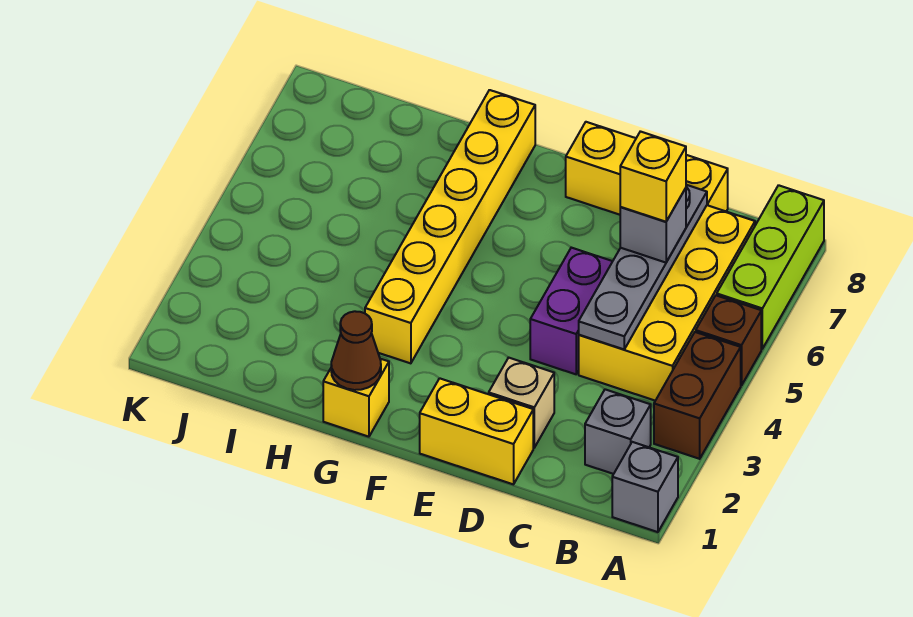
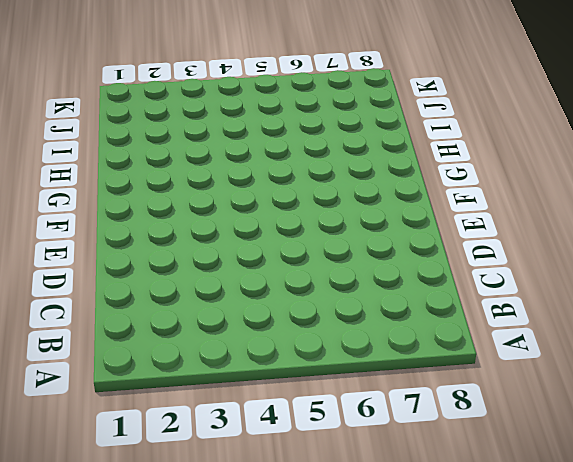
none -> grey 1x1 brick [612,442,678,532]
none -> brown 1x2 brick [654,332,741,459]
none -> brown 1x1 brick [696,295,761,385]

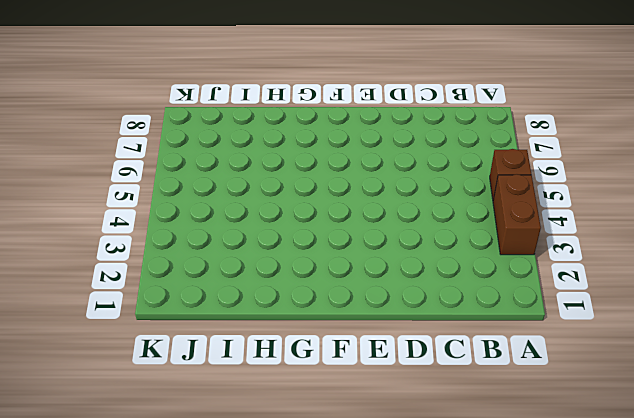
none -> grey 1x1 brick [612,442,678,532]
none -> lime 1x3 brick [717,185,824,349]
none -> grey 1x1 brick [585,389,651,474]

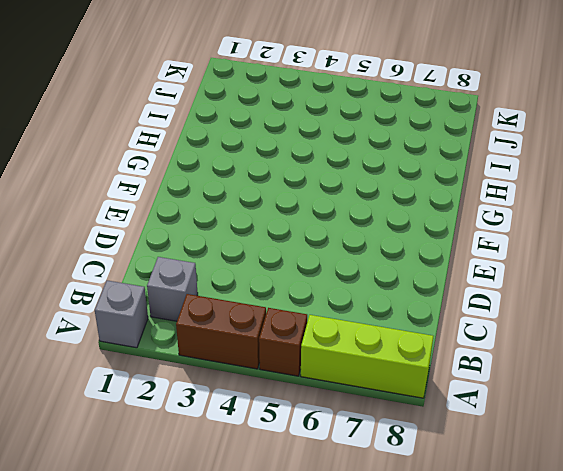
none -> yellow 2x4 brick [579,205,755,401]
none -> yellow 1x3 brick [566,122,728,215]
none -> yellow 1x2 brick [420,378,533,484]

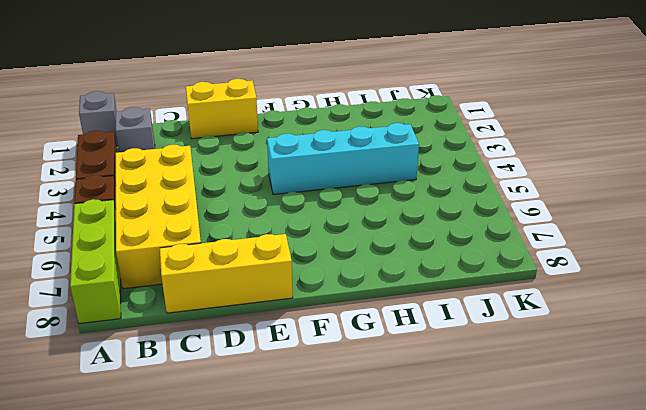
cyan 1x4 brick [267,123,419,195] -> yellow 1x6 brick [365,90,535,363]
none -> tan 1x1 brick [489,358,554,448]
none -> purple 1x2 brick [530,248,613,374]
none -> yellow 1x1 brick [323,359,389,437]

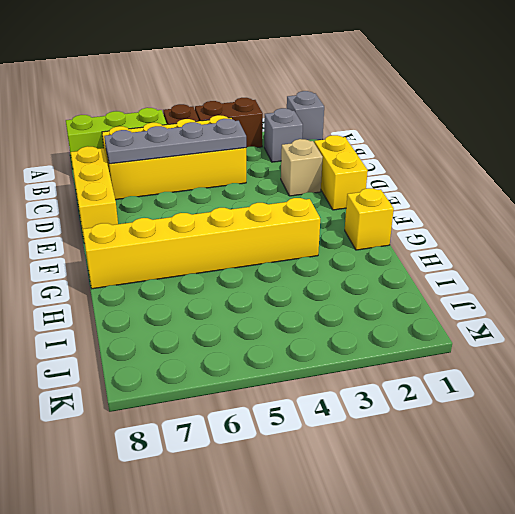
none -> purple 1x2 brick [530,248,613,374]
none -> brown 1x1 cone [331,311,381,390]
none -> grey 1x1 brick [620,188,686,262]

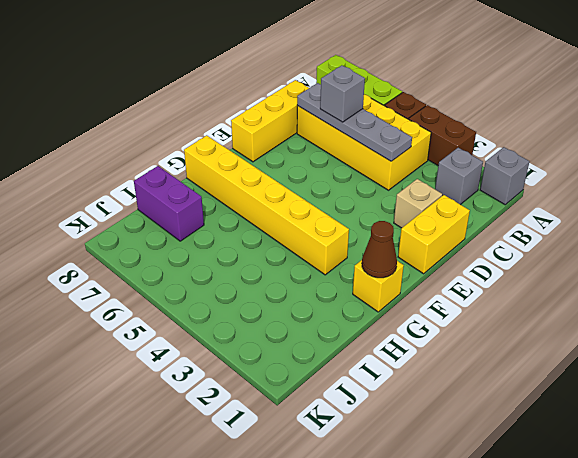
purple 1x2 brick [134,166,204,241] -> purple 1x2 brick moved to [530,248,613,374]
none -> yellow 1x1 brick [620,131,686,222]

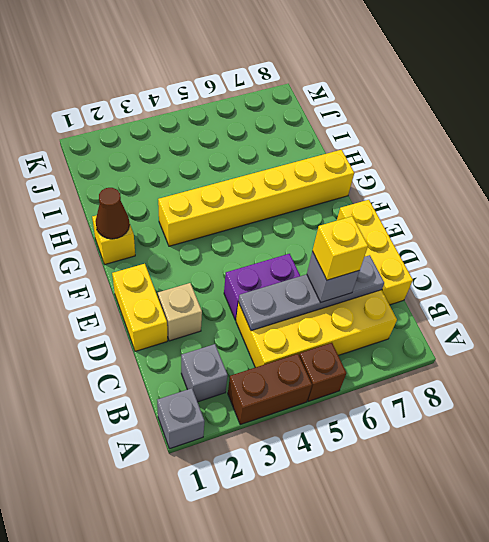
none -> lime 1x3 brick [717,185,824,349]

